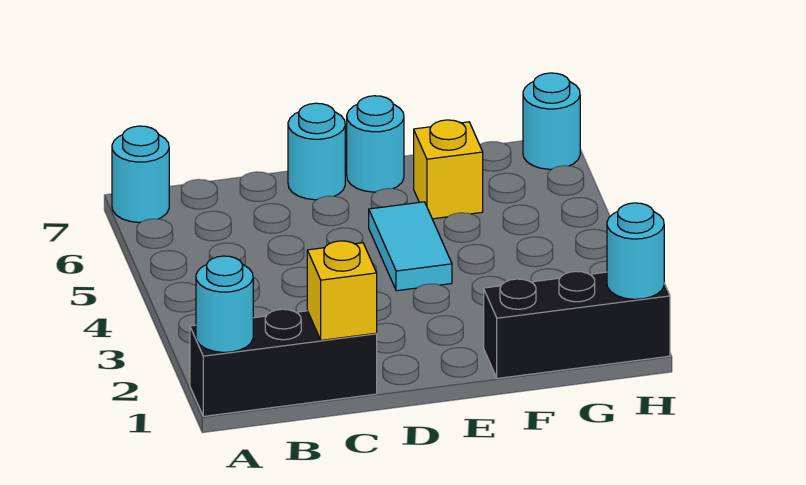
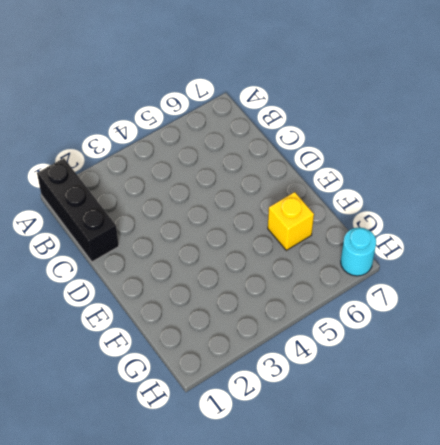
none -> cyan 1x1 round brick [112,126,169,222]
none -> cyan 1x1 round brick [288,103,345,200]

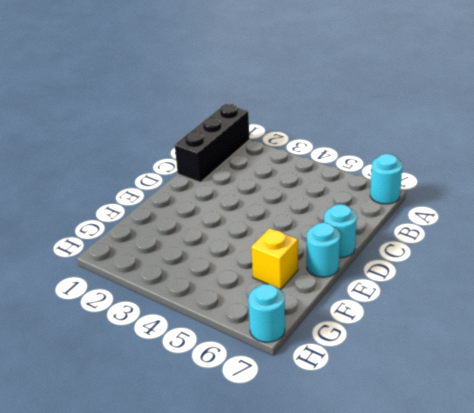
none -> cyan 1x2 tile [369,202,452,291]
none -> black 1x3 brick [484,271,670,379]

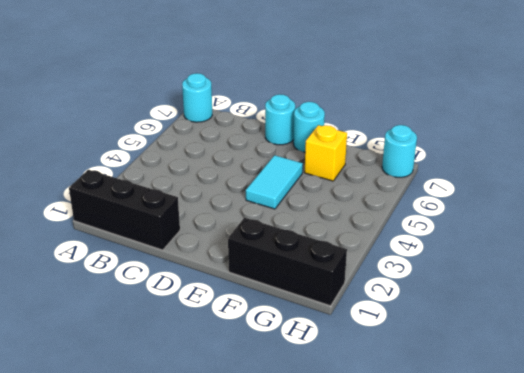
none -> cyan 1x1 round brick [196,256,253,352]
none -> yellow 1x1 brick [307,241,377,340]

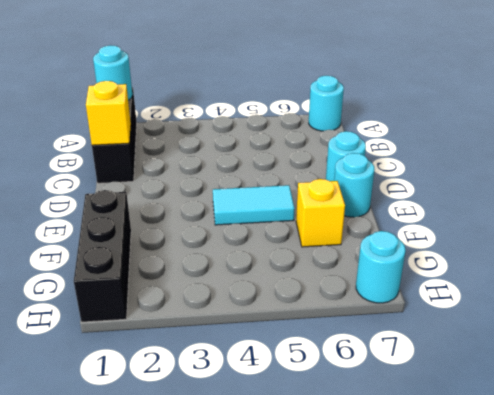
none -> cyan 1x1 round brick [607,203,664,299]

